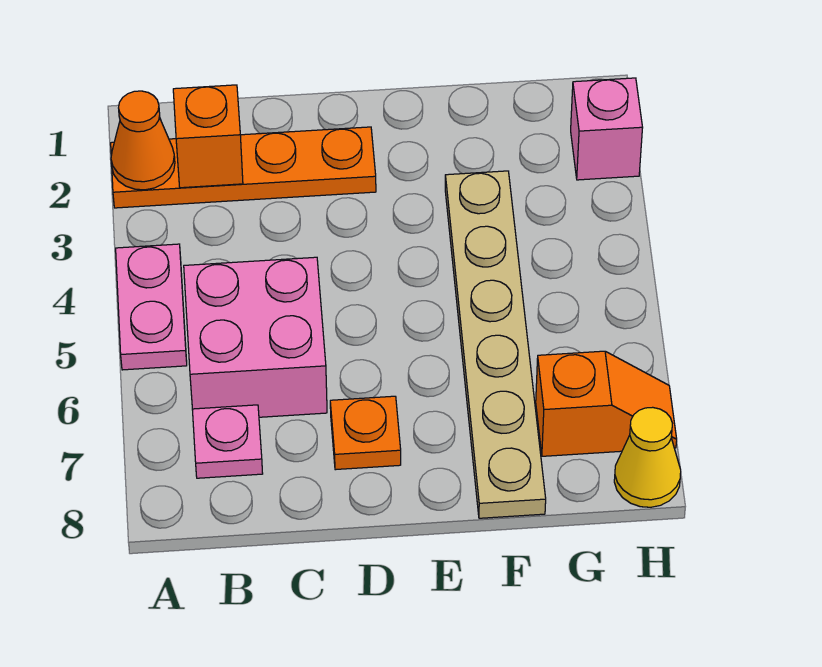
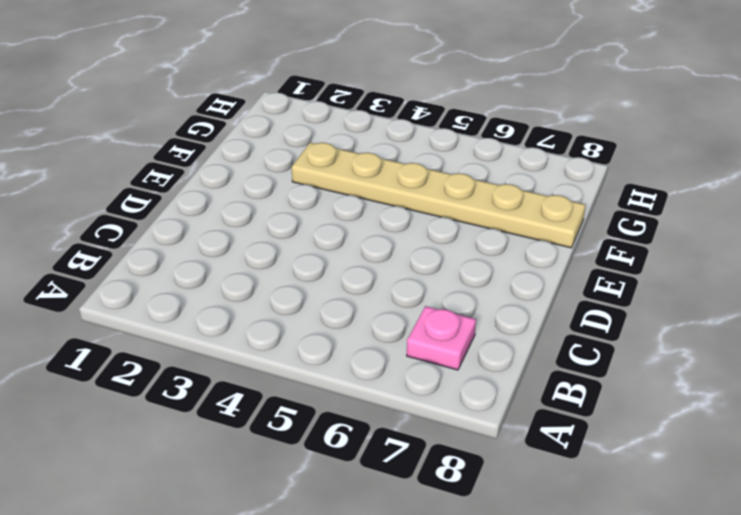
none -> orange 1x4 plate [111,127,376,208]
none -> pink 1x2 plate [116,244,187,370]

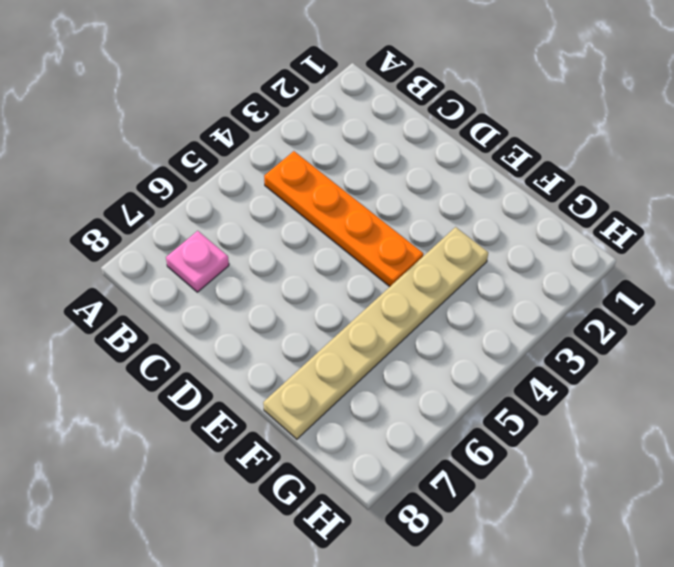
orange 1x4 plate [264,151,423,287] -> orange 1x4 plate moved to [111,127,376,208]
none -> pink 1x2 plate [116,244,187,370]
none -> pink 2x2 brick [184,257,327,417]

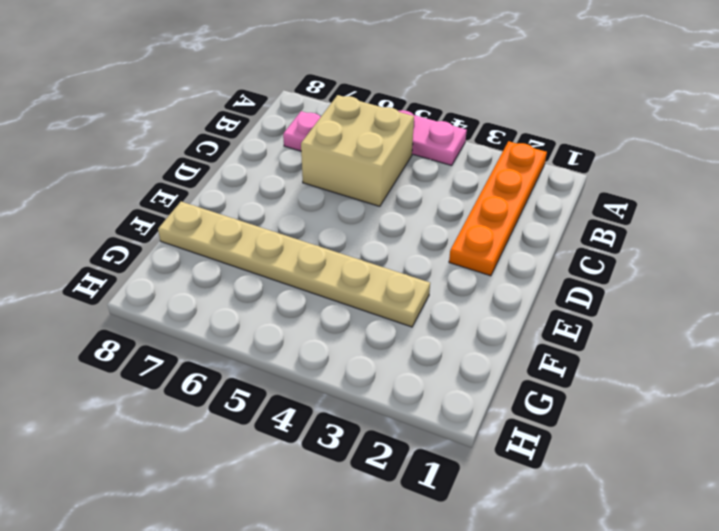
tan 2x2 brick [301,95,414,206] -> pink 2x2 brick [184,257,327,417]
none -> orange 1x1 plate [330,396,401,470]
none -> orange 1x2 slope [536,351,677,456]

